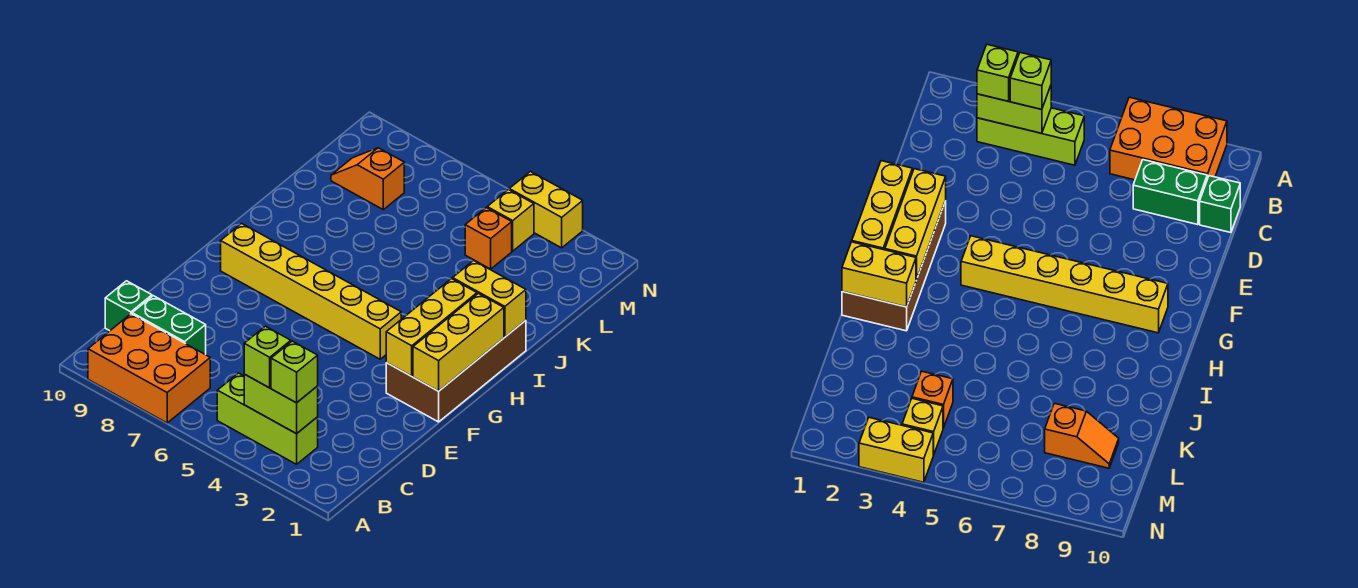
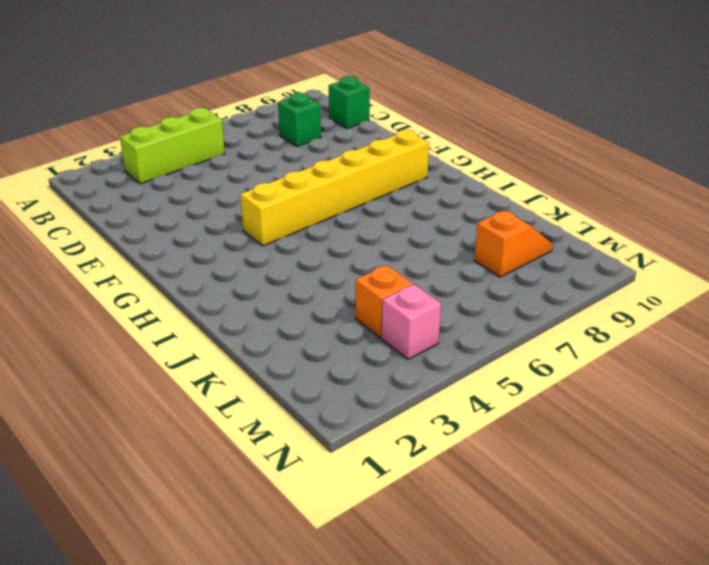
green 1x1 brick [278,93,321,147] -> green 1x2 brick [132,296,206,355]
pink 1x1 brick [382,284,441,359] -> yellow 1x1 brick [487,190,534,251]
none -> orange 2x3 brick [88,314,210,423]
none -> brown 2x4 brick [386,320,526,422]
none -> yellow 1x2 brick [509,172,583,248]

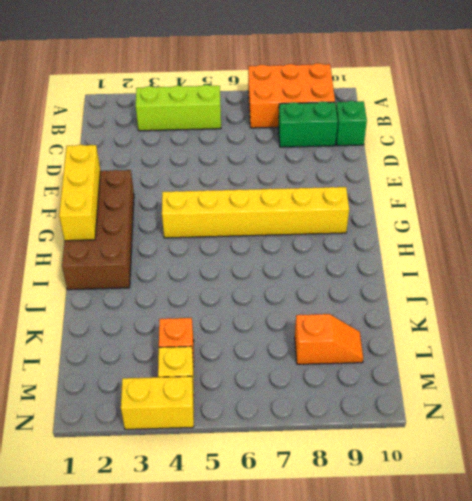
none -> lime 1x2 brick [244,374,318,434]
none -> yellow 1x3 brick [386,279,477,376]
none -> yellow 1x2 brick [453,261,526,337]

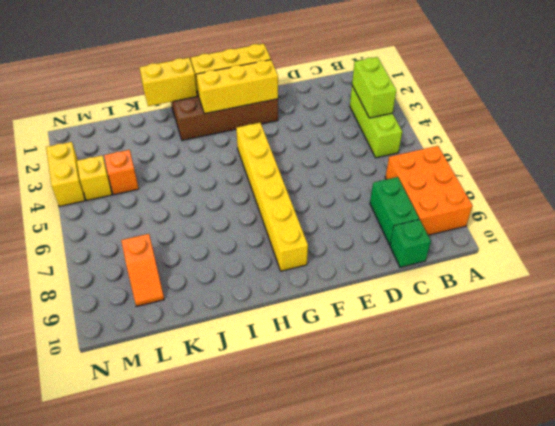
yellow 1x2 brick [139,58,197,106] -> yellow 1x2 brick turned to [453,261,526,337]
none -> lime 1x1 brick [271,341,318,403]
none -> lime 1x1 brick [244,326,291,388]

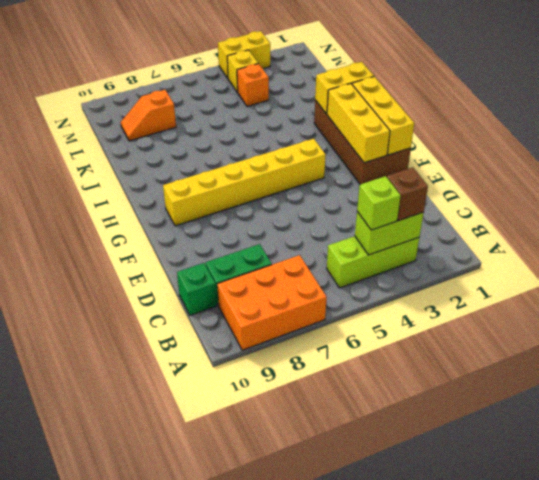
brown 1x1 brick [387,167,428,221] -> lime 1x1 brick [271,341,318,403]

